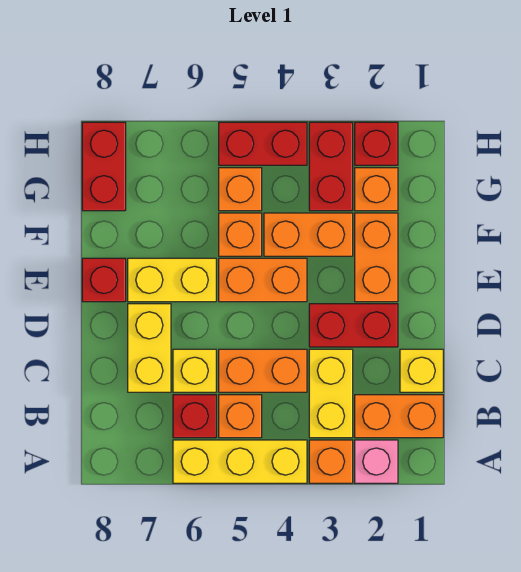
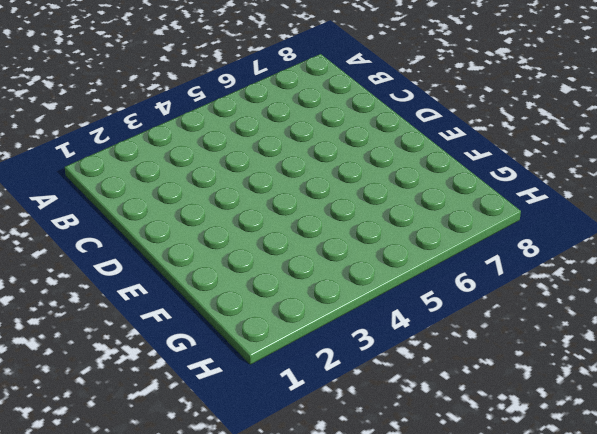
none -> pink 1x1 brick [355,440,398,483]
none -> orange 1x1 brick [309,440,353,483]
none -> yellow 1x3 brick [173,440,307,483]

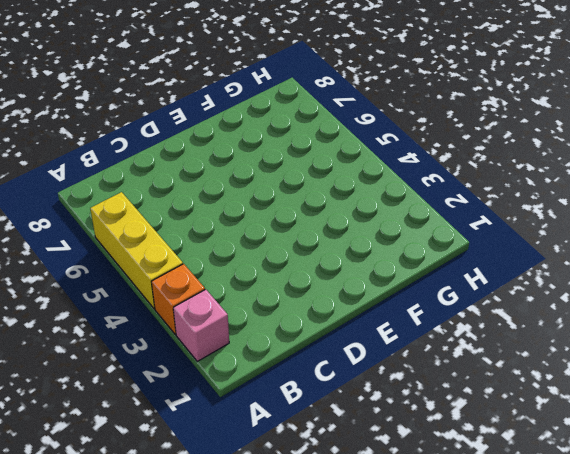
none -> orange 1x2 brick [355,395,443,438]
none -> yellow 1x2 brick [309,349,353,438]
none -> orange 1x1 brick [219,395,262,438]

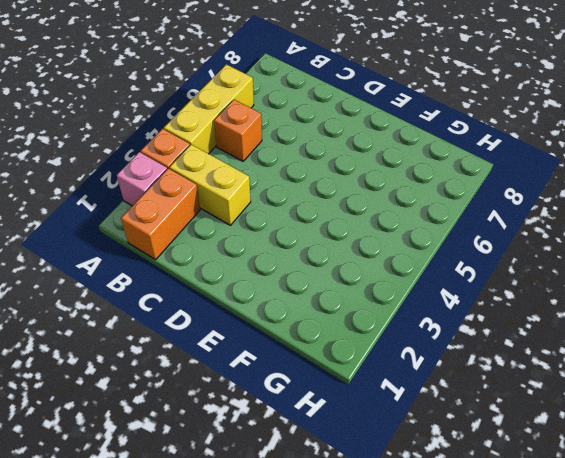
none -> red 1x1 brick [173,395,216,438]
none -> yellow 1x1 brick [400,349,443,392]
none -> orange 1x2 brick [219,349,307,392]

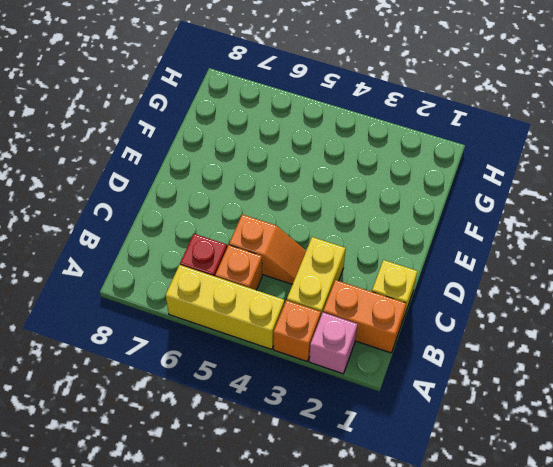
orange 1x2 slope [229,214,306,284] -> orange 1x2 brick [219,349,307,392]
none -> yellow 1x1 brick [173,349,216,392]
none -> yellow 1x2 brick [128,304,171,392]
none -> red 1x2 brick [309,304,398,347]

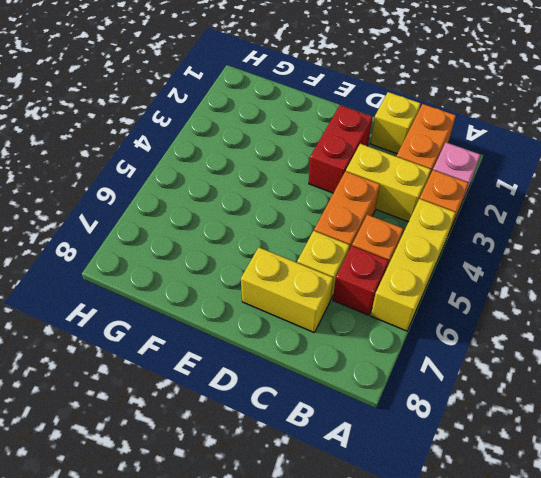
none -> orange 1x2 brick [355,213,398,302]
none -> orange 1x2 brick [219,258,307,302]
none -> yellow 1x2 brick [128,258,216,302]

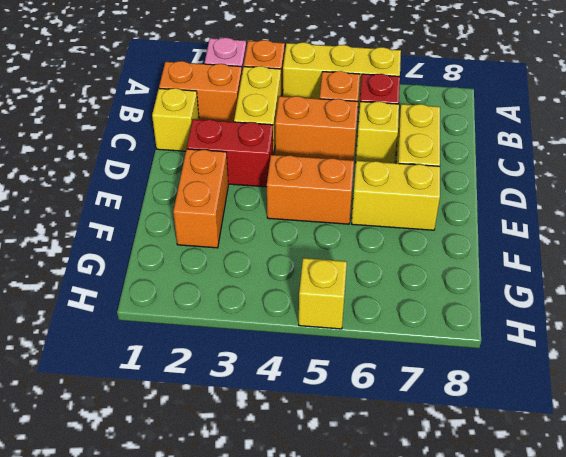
yellow 1x1 brick [299,258,347,329] -> red 1x2 brick [219,122,307,165]
none -> red 1x1 brick [82,258,126,302]
none -> orange 1x2 brick [264,213,353,256]
none -> orange 1x1 brick [219,213,262,256]

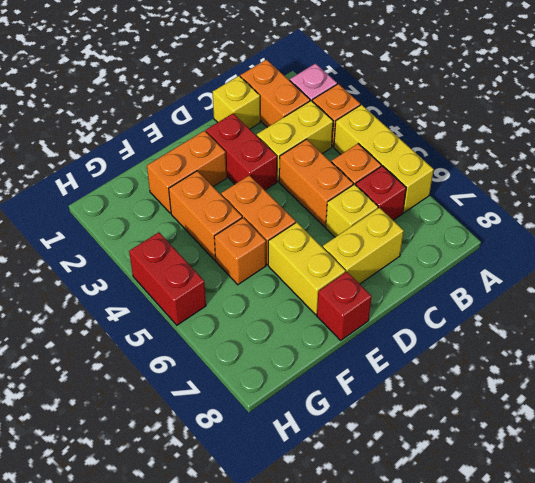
none -> orange 1x1 brick [355,168,398,211]
none -> red 1x2 brick [309,122,353,211]
none -> orange 1x1 brick [219,168,262,211]

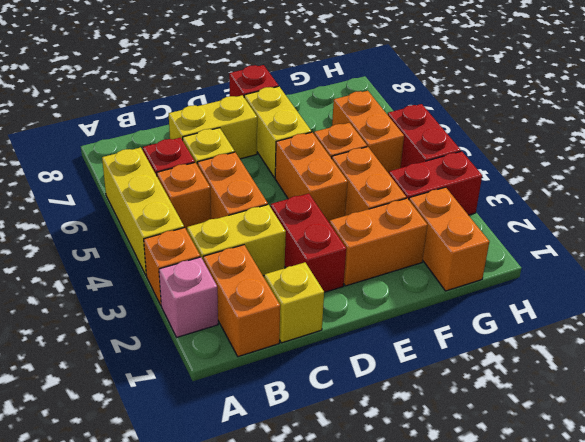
orange 1x2 brick [409,187,489,291] -> orange 1x1 brick [355,168,398,211]
orange 1x2 brick [332,91,404,173] -> orange 1x1 brick [219,168,262,211]
none -> red 1x2 brick [82,122,126,211]
none -> red 1x1 brick [355,122,398,165]

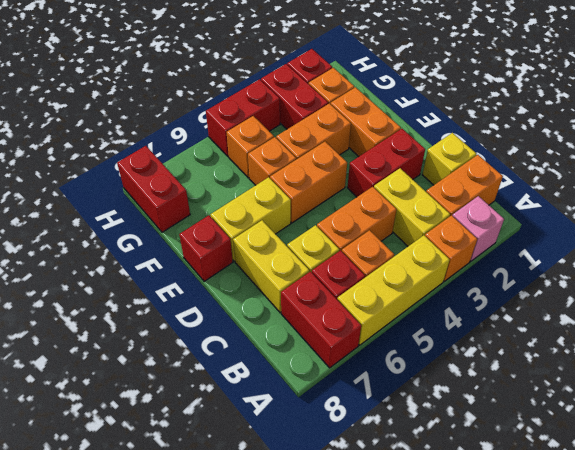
red 1x2 brick [281,271,361,368] -> none

